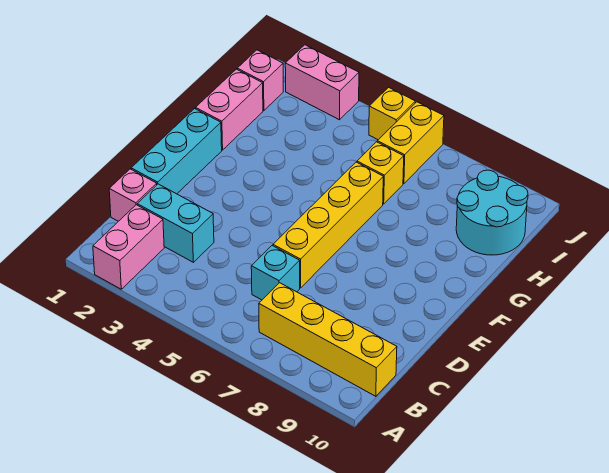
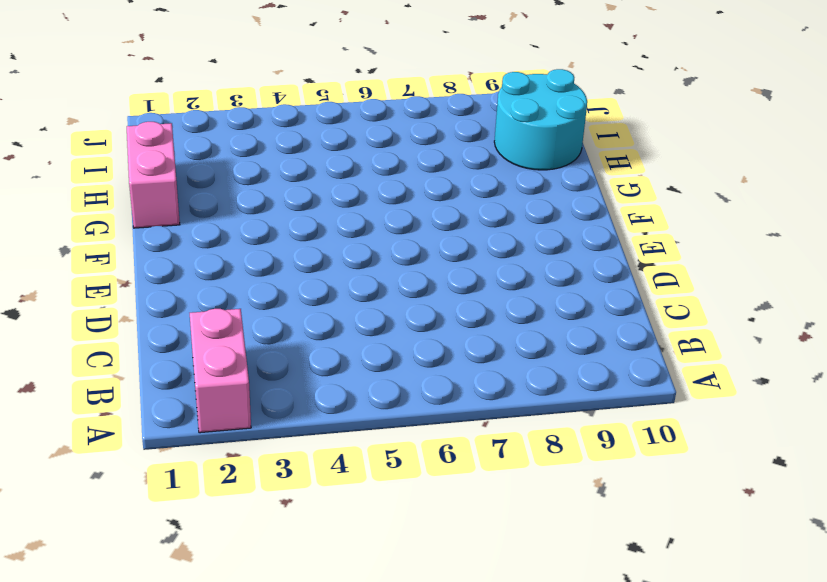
none -> yellow 1x4 brick [259,283,397,396]
none -> pink 1x1 brick [109,169,157,221]
none -> cyan 1x2 brick [137,184,214,262]

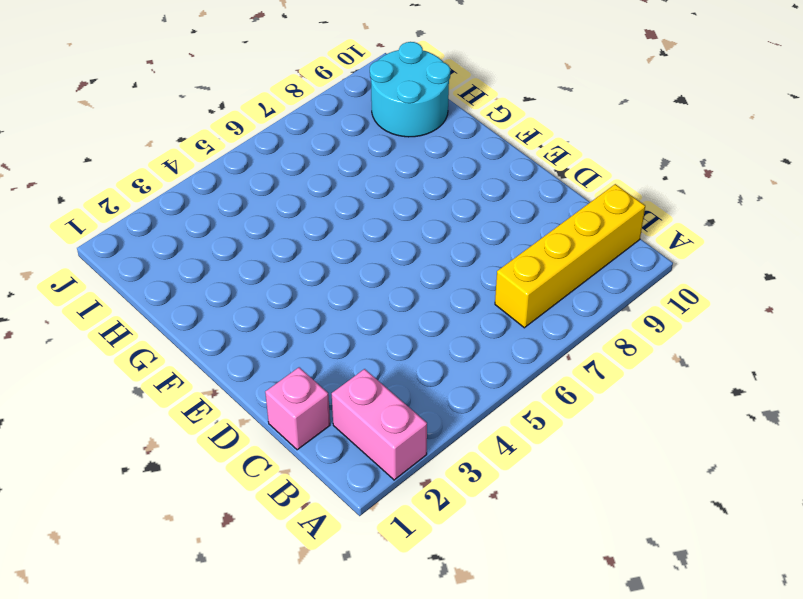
none -> cyan 1x2 brick [137,184,214,262]
none -> cyan 1x1 brick [251,246,300,300]
none -> cyan 1x3 brick [131,109,222,194]

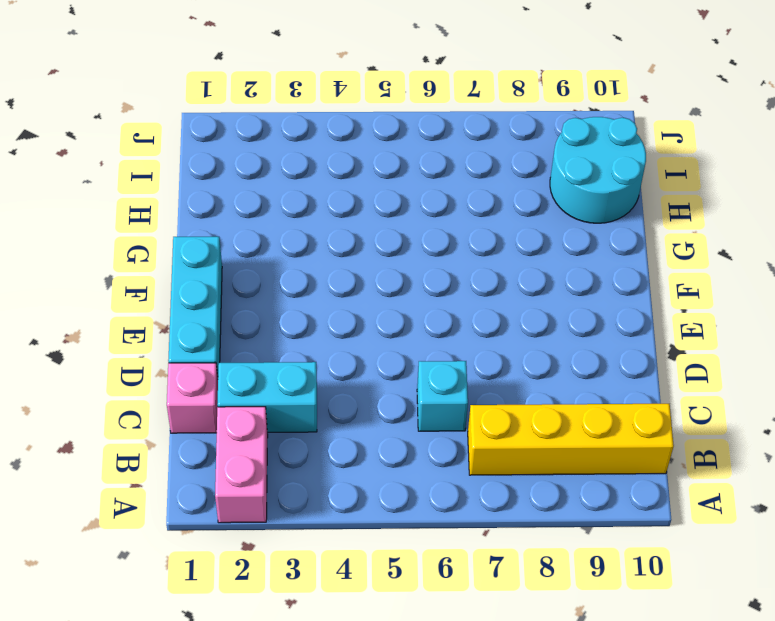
none -> yellow 1x4 brick [273,162,383,288]
none -> pink 1x2 brick [196,69,263,150]
none -> yellow 1x1 brick [357,142,404,204]

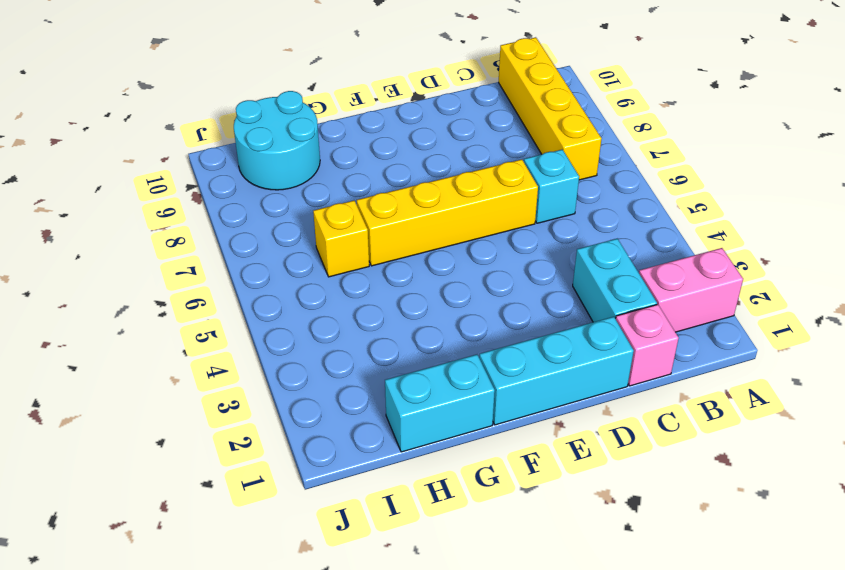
cyan 1x2 brick [385,355,495,452] -> pink 1x2 brick [196,69,263,150]
none -> pink 1x1 brick [237,50,283,111]
none -> yellow 1x2 brick [377,102,444,184]
none -> pink 1x2 brick [285,45,359,120]

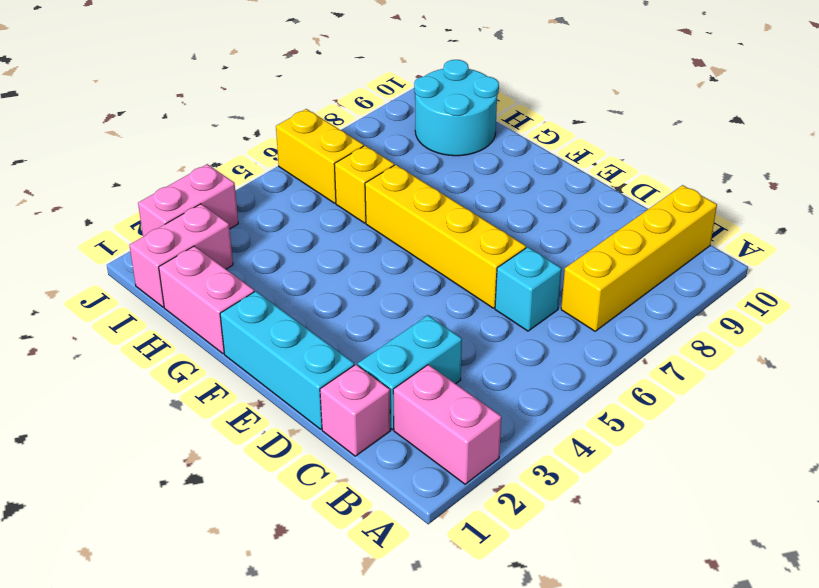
pink 1x2 brick [129,204,233,307] -> pink 1x1 brick [237,50,283,111]
none -> yellow 1x1 brick [369,87,415,140]

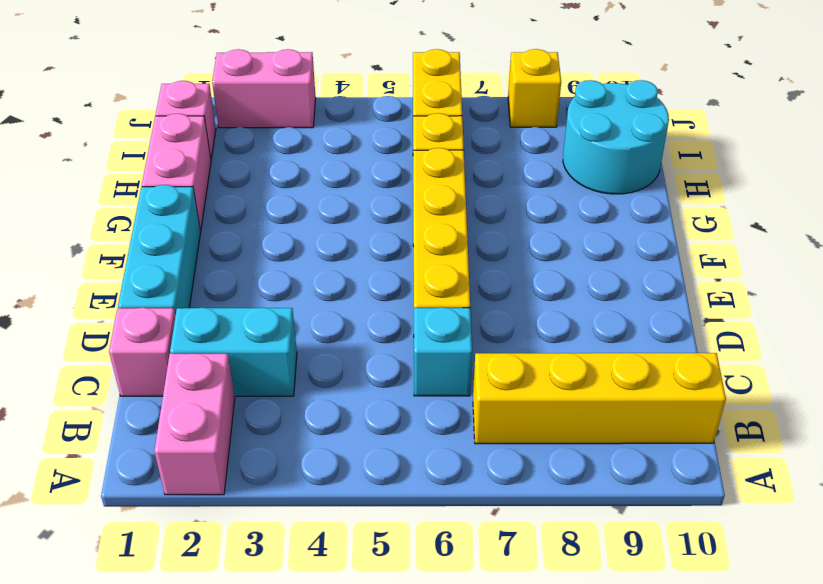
yellow 1x1 brick [508,49,561,127] -> yellow 1x1 brick moved to [369,87,415,140]

